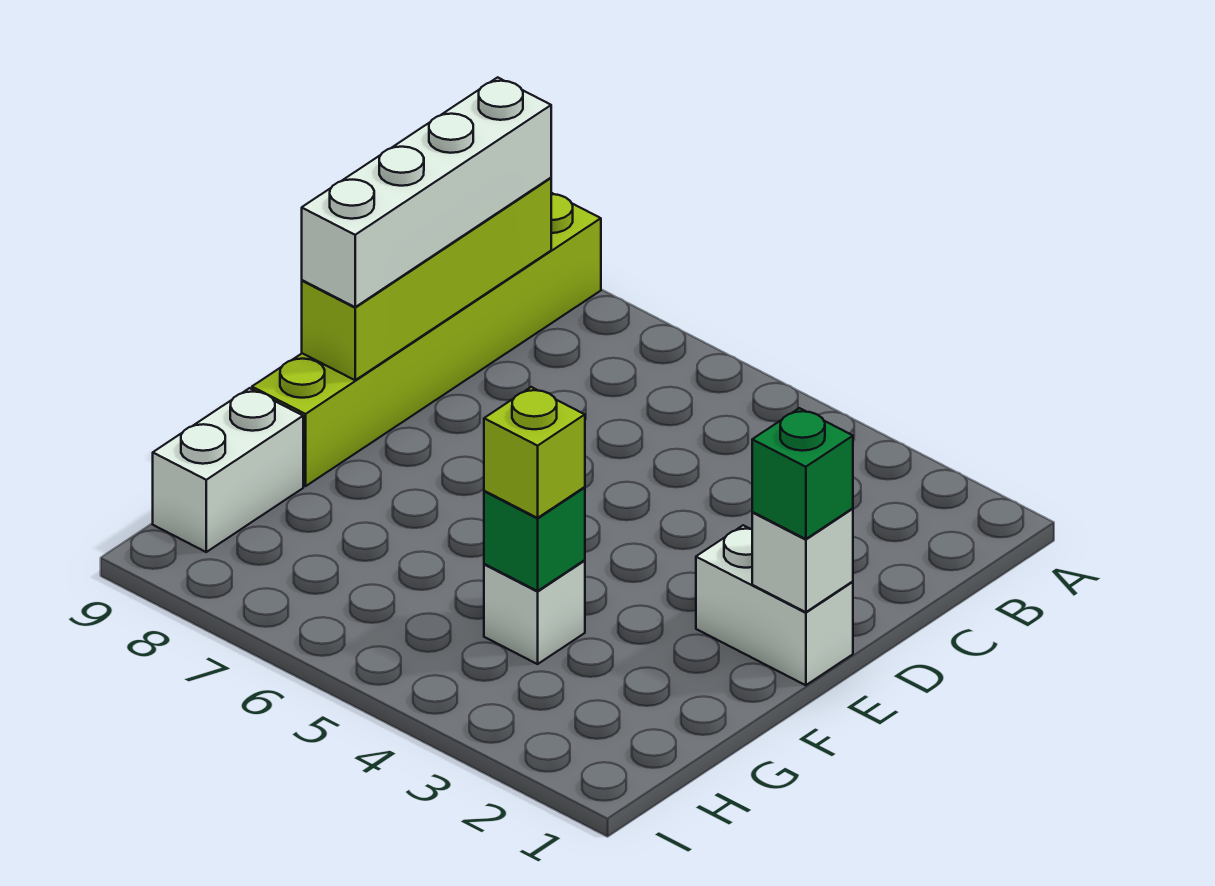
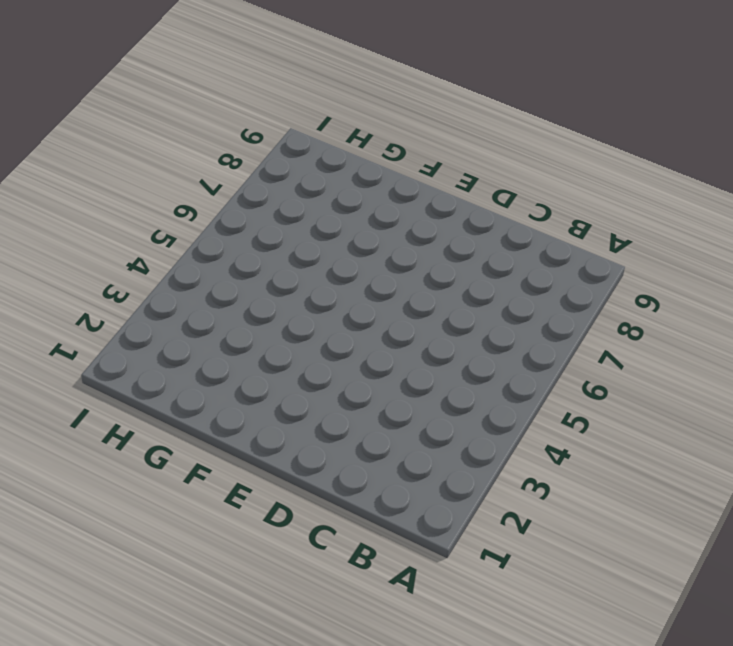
none -> lime 1x6 brick [252,193,601,486]
none -> white 1x2 brick [696,525,853,685]

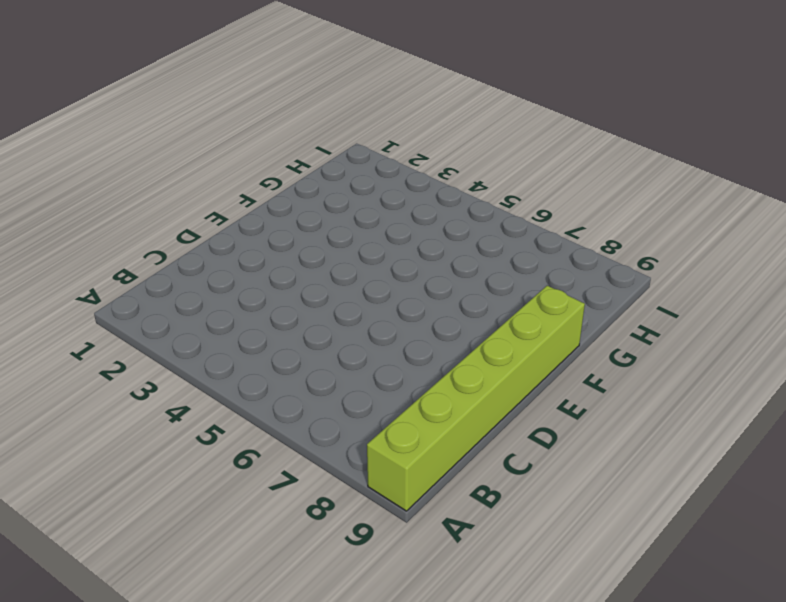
none -> white 1x2 brick [696,525,853,685]
none -> white 1x1 brick [484,560,585,664]

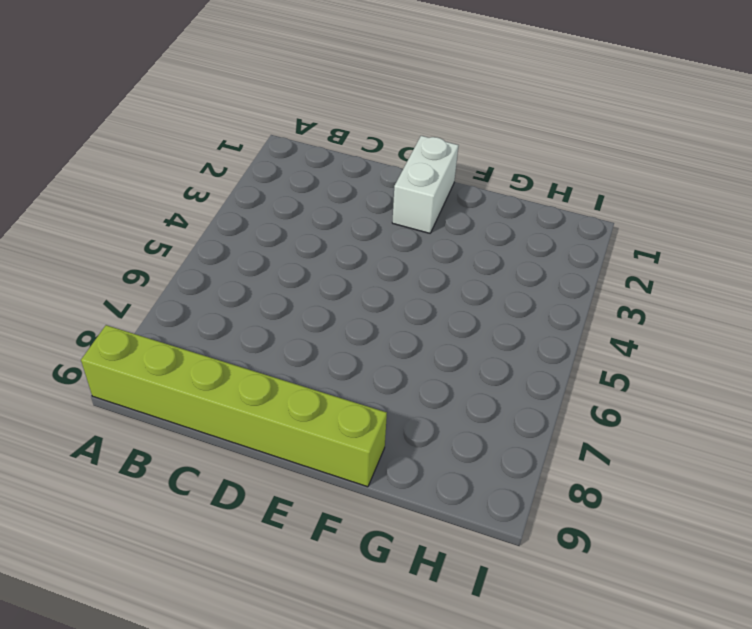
none -> white 1x1 brick [484,560,585,664]
none -> white 1x2 brick [153,388,303,552]

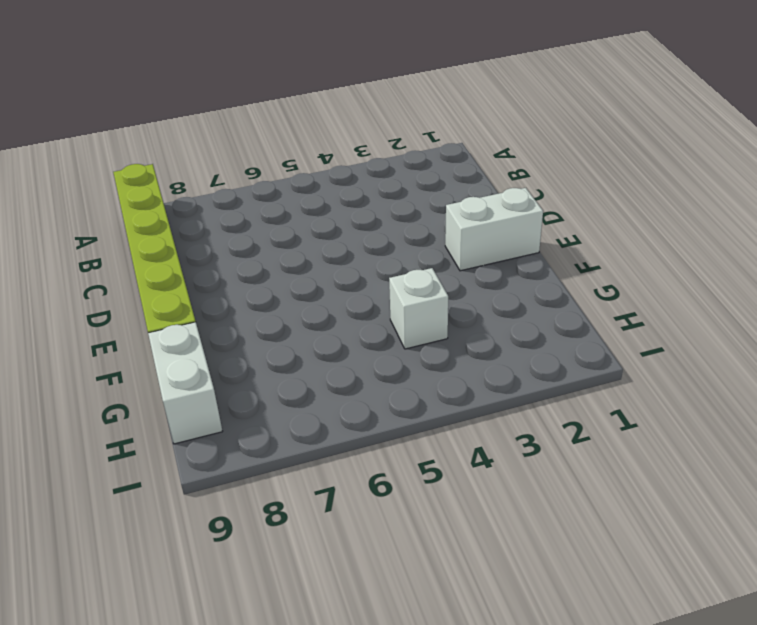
none -> lime 1x4 brick [302,178,551,380]
none -> white 1x1 brick [752,508,853,612]

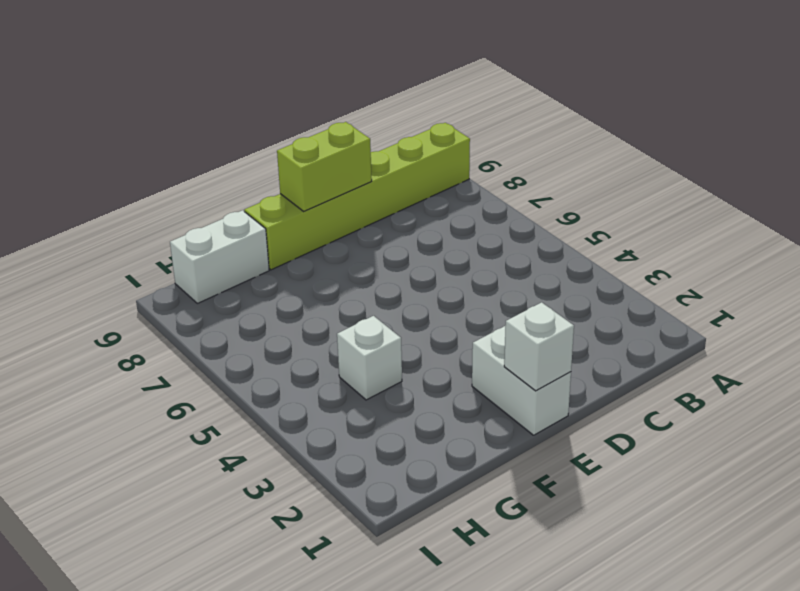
lime 1x2 brick [277,122,372,211] -> lime 1x4 brick [302,178,551,380]
none -> green 1x1 brick [484,487,585,591]
none -> white 1x4 brick [302,77,551,307]

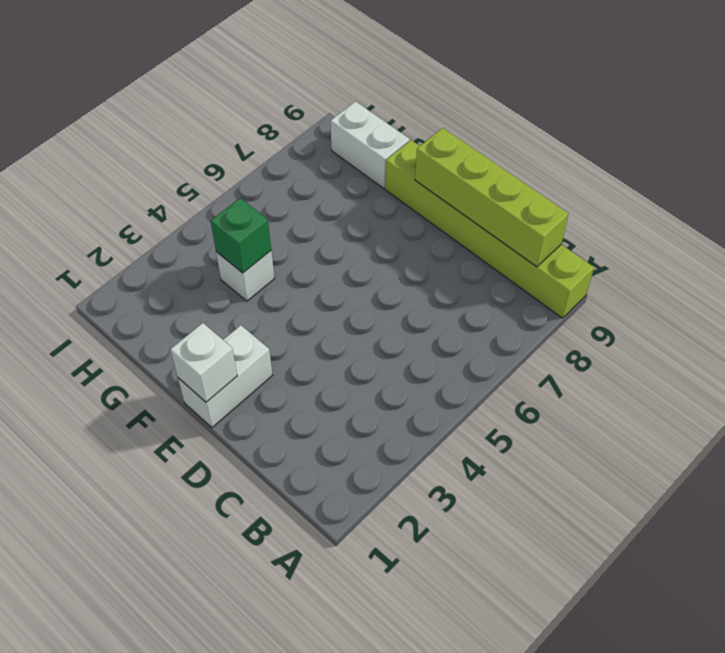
none -> white 1x4 brick [302,77,551,307]
none -> green 1x1 brick [752,408,853,539]

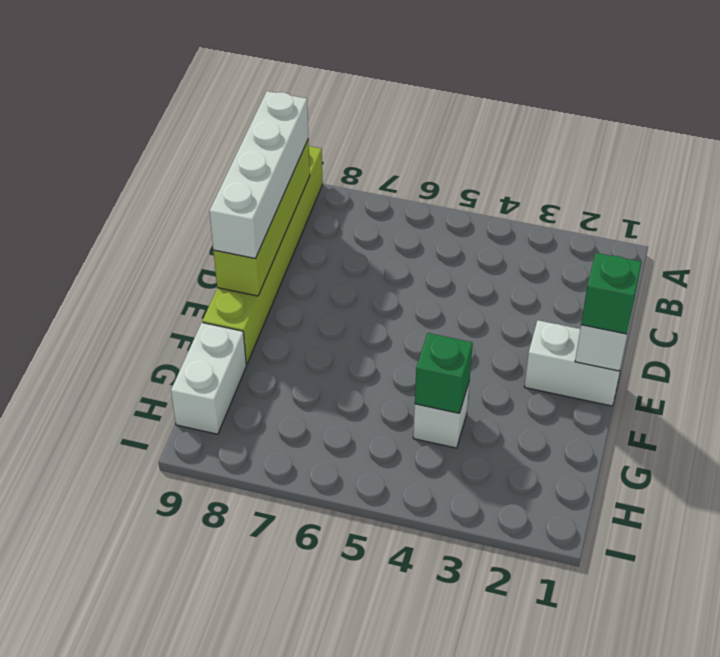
none -> lime 1x1 brick [484,387,585,518]

